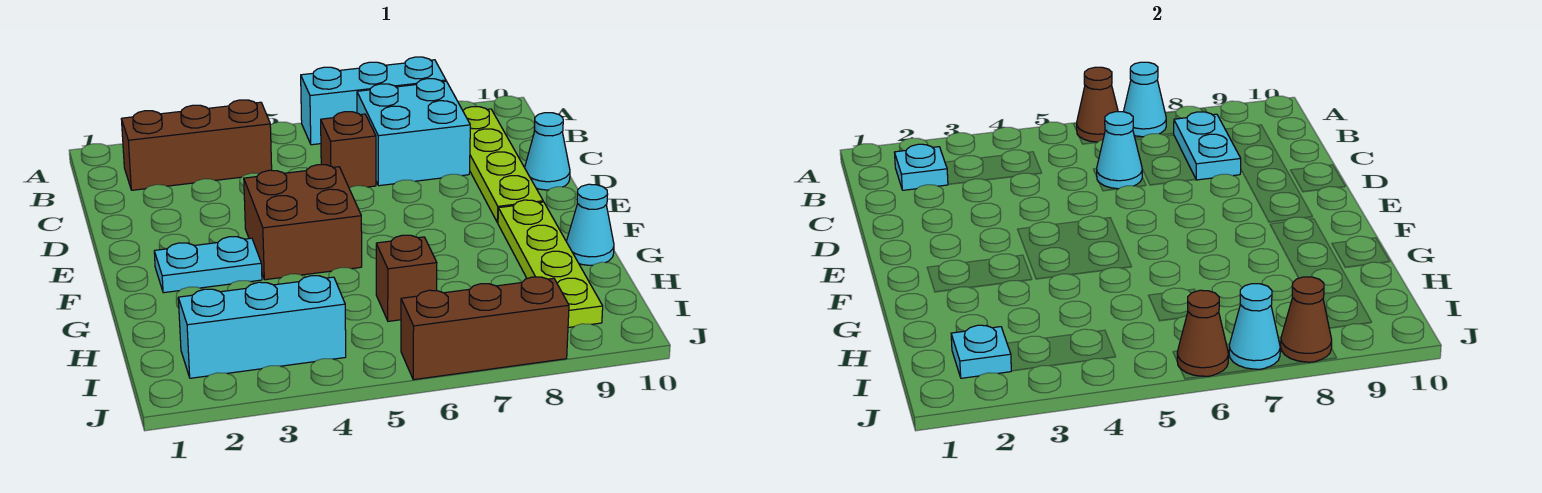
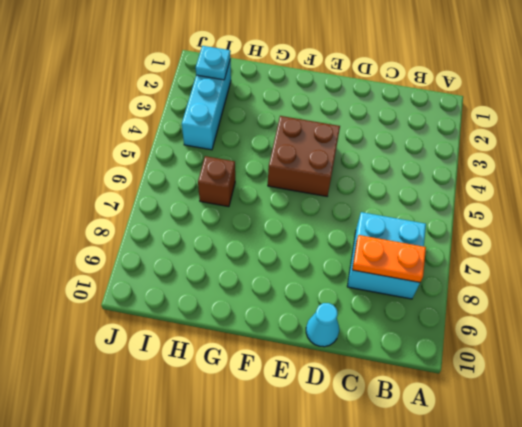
orange 1x2 plate [352,235,426,282] -> cyan 1x2 plate [1173,112,1241,180]
none -> cyan 1x3 brick [301,57,446,145]
none -> brown 1x3 brick [121,100,272,190]
none -> lime 1x4 plate [463,107,543,223]

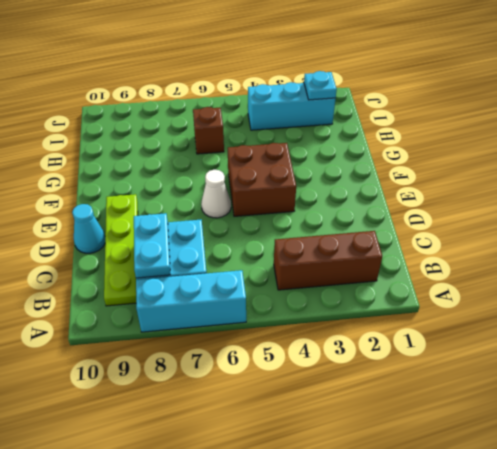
white 1x1 cone [201,170,231,218] -> none
none -> brown 1x1 brick [321,112,376,188]
none -> cyan 1x2 plate [154,237,262,293]
none -> lime 1x4 plate [498,200,603,328]

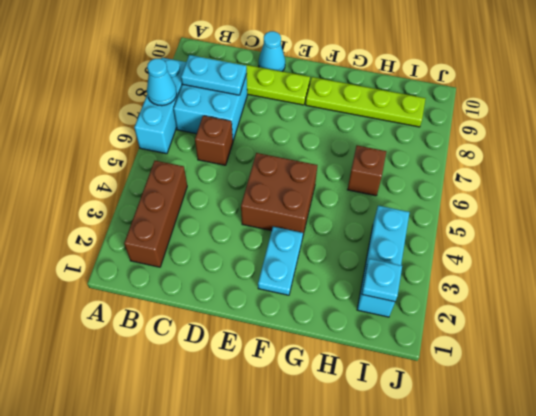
none -> cyan 1x1 cone [566,184,614,265]
none -> brown 1x3 brick [401,277,569,380]
none -> brown 1x1 cone [1077,67,1118,142]

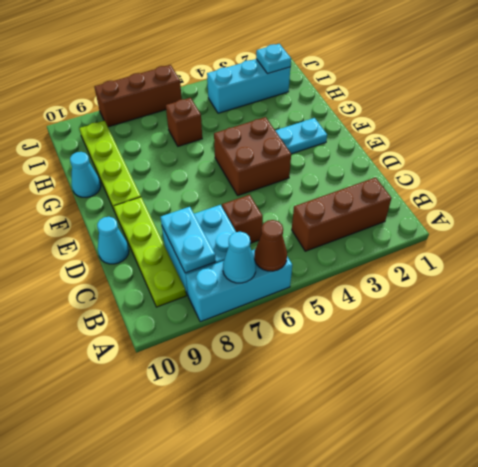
none -> cyan 1x1 plate [894,144,948,190]
none -> cyan 1x1 cone [1097,112,1143,189]
none -> brown 1x1 cone [1177,290,1228,376]

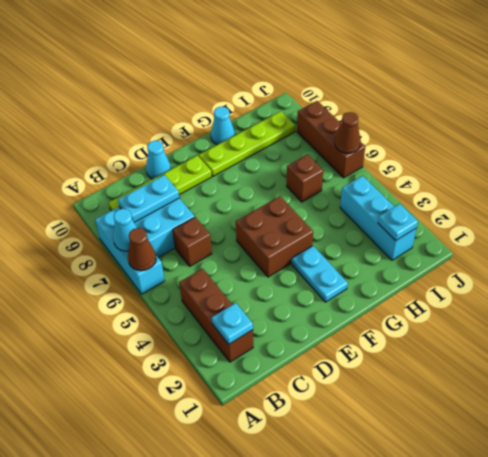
none -> cyan 1x1 cone [1097,112,1143,189]
none -> cyan 1x1 cone [1229,284,1280,369]
none -> brown 1x1 cone [1281,277,1332,362]

